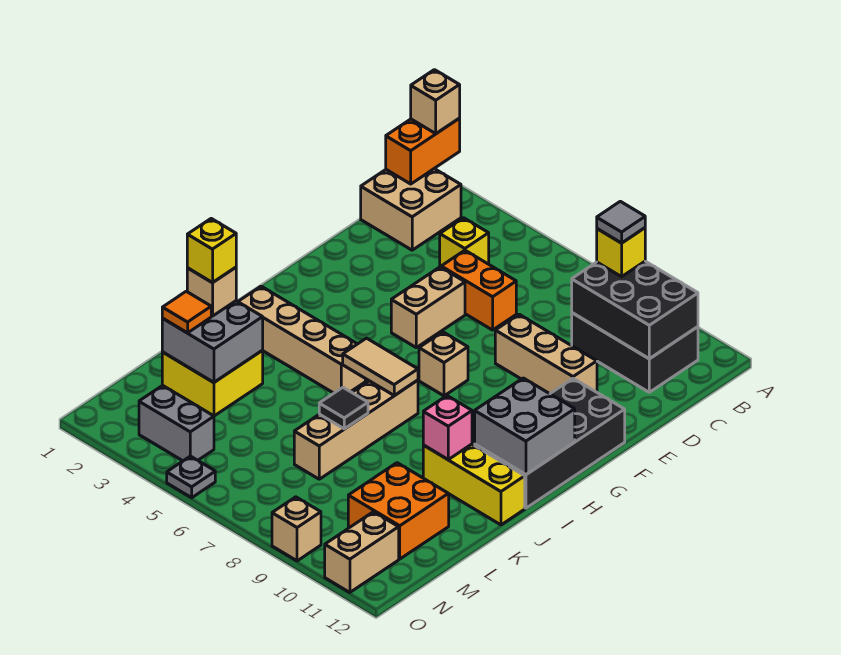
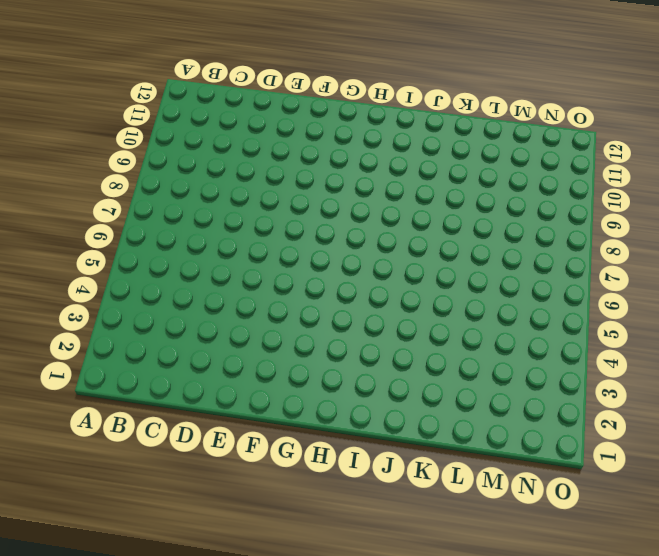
none -> tan 2x2 brick [361,169,461,250]
none -> black 2x3 brick [572,313,698,392]
none -> yellow 1x1 brick [440,218,489,267]
none -> orange 1x2 brick [441,250,516,330]

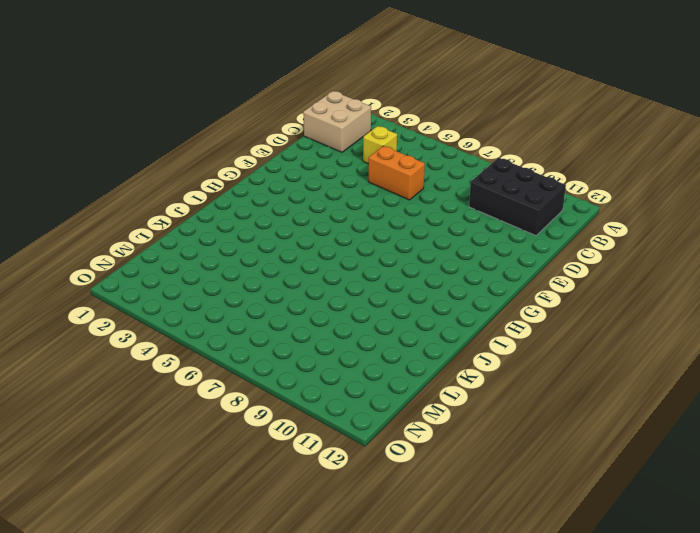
none -> tan 1x2 brick [391,267,465,348]
none -> tan 1x3 brick [495,314,597,394]
none -> black 2x4 brick [475,378,625,508]
none -> tan 1x1 brick [419,332,468,396]

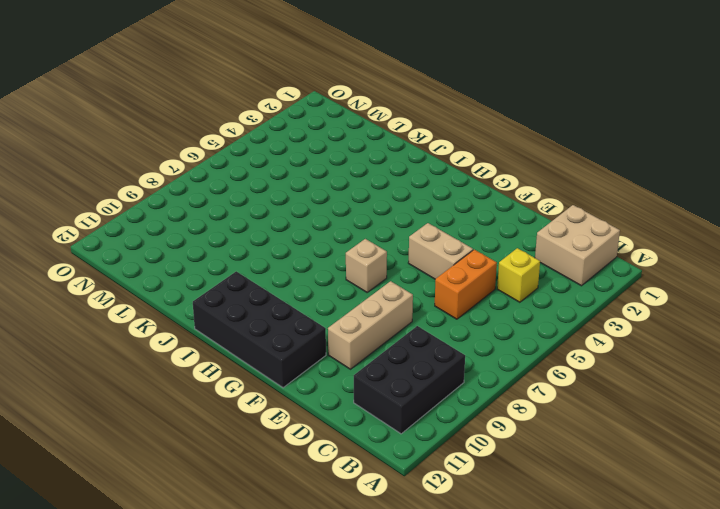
none -> tan 1x4 brick [238,286,365,393]
none -> tan 1x4 brick [294,380,418,479]
none -> yellow 1x3 brick [423,444,525,525]
none -> yellow 2x2 brick [162,350,263,416]

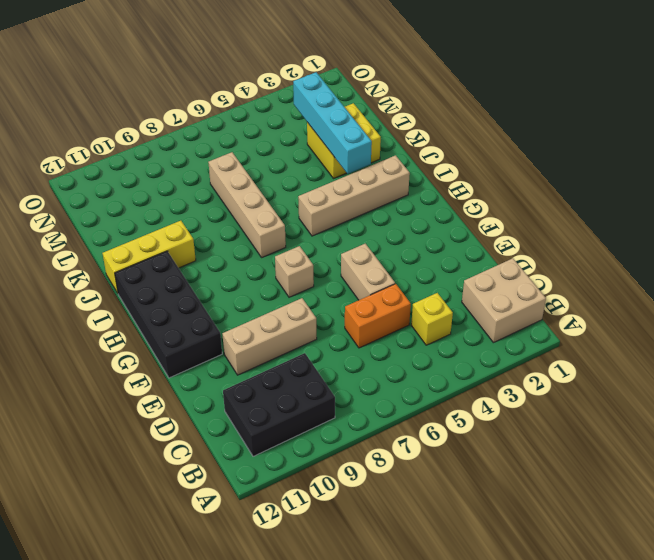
cyan 1x4 brick [293,72,372,174] -> grey 2x2 brick [162,301,263,382]
none -> orange 2x2 brick [348,463,449,559]
none -> grey 1x2 brick [139,385,214,461]
none -> tan 1x2 brick [325,512,399,592]
none -> grey 1x1 plate [167,456,215,498]

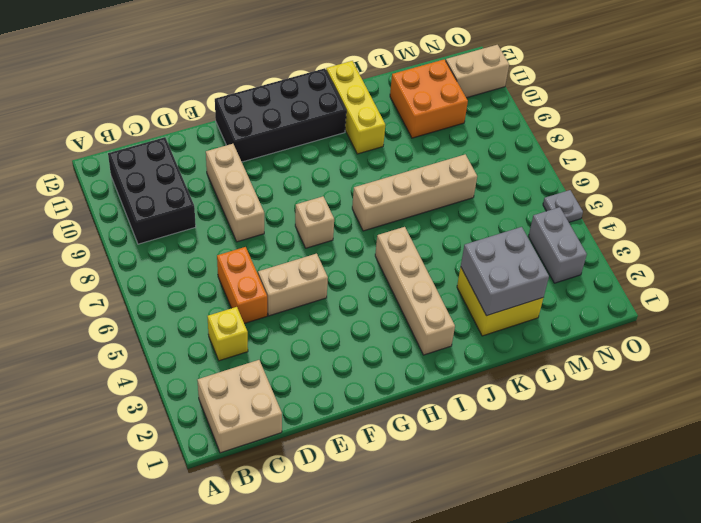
none -> tan 1x1 brick [272,497,321,561]
none -> orange 1x2 brick [386,119,460,184]
none -> black 2x3 brick [572,261,698,359]
none -> grey 2x2 brick [475,378,575,475]

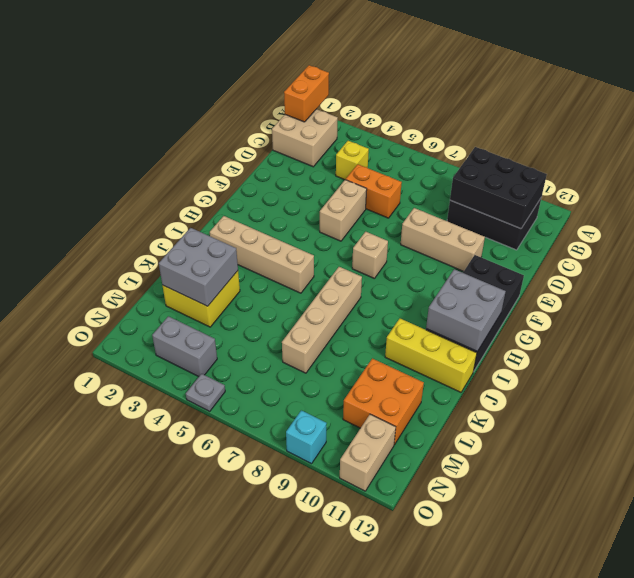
cyan 1x1 brick [286,410,327,464] -> tan 1x1 brick [272,497,321,561]
none -> tan 1x2 tile [343,338,418,396]
none -> pink 1x1 brick [423,396,472,459]
none -> black 1x1 tile [319,388,368,429]
none -> tan 1x1 brick [411,70,460,133]

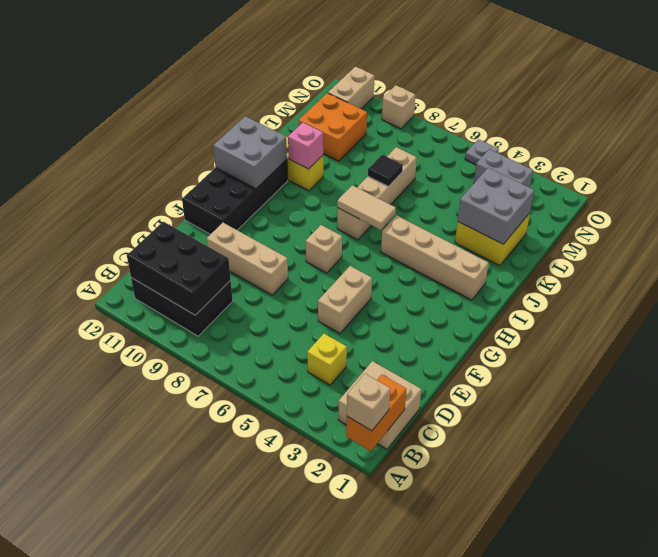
none -> orange 1x2 brick [441,250,516,330]
none -> yellow 1x1 brick [597,228,645,277]
none -> tan 1x1 brick [187,267,236,316]
none -> orange 1x1 tile [162,291,211,333]

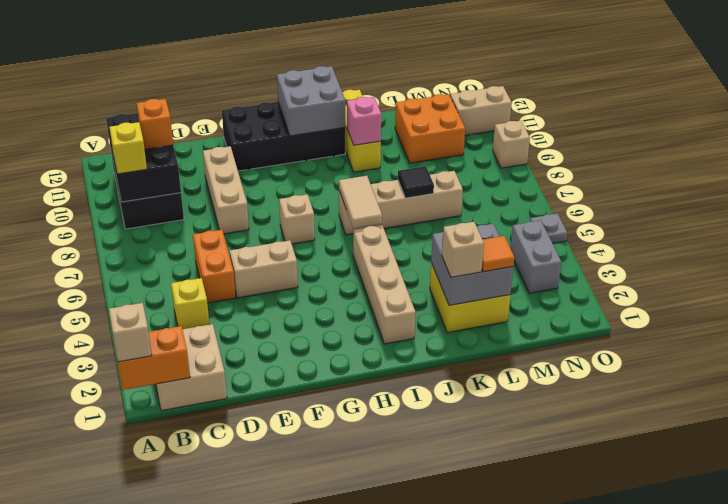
orange 1x1 brick [137,99,173,149] -> none
none -> grey 1x1 tile [597,201,645,243]
none -> yellow 1x1 brick [187,219,236,283]

